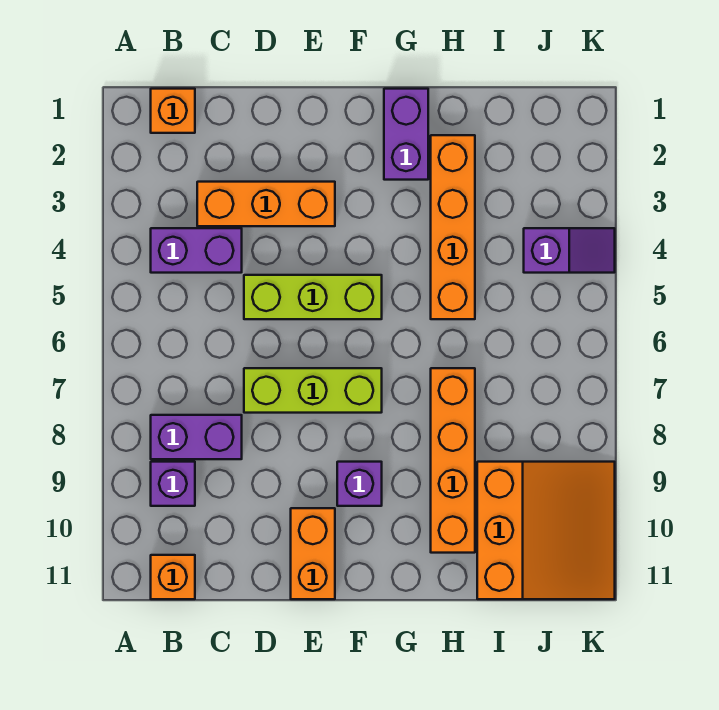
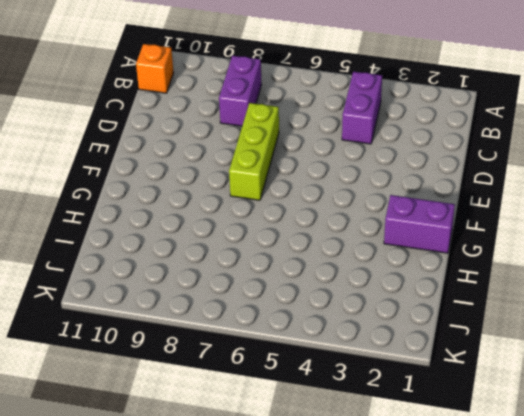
none -> orange 1x1 brick [151,89,195,133]
none -> purple 1x1 brick [151,462,195,506]
none -> orange 1x3 brick [197,182,335,226]

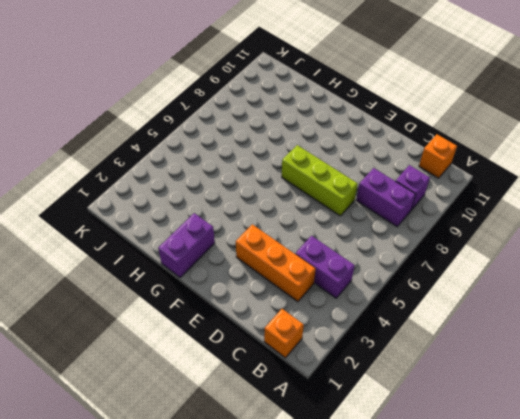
none -> lime 1x3 brick [244,275,382,319]
none -> orange 1x2 brick [291,508,335,599]
none -> purple 1x1 brick [337,462,382,506]

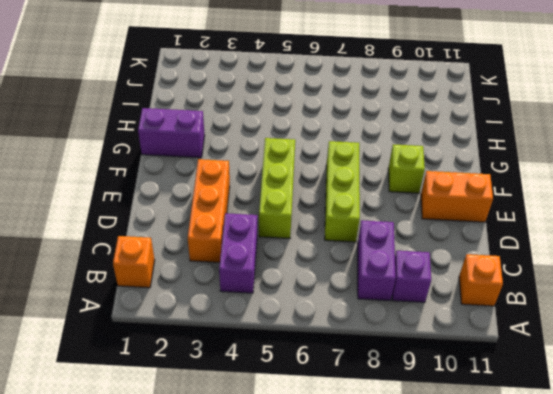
lime 1x1 brick [388,144,425,193] -> purple 1x1 brick [337,462,382,506]
none -> orange 1x4 brick [431,135,475,319]
none -> orange 1x4 brick [431,368,475,553]
none -> orange 3x3 slope [477,462,615,599]

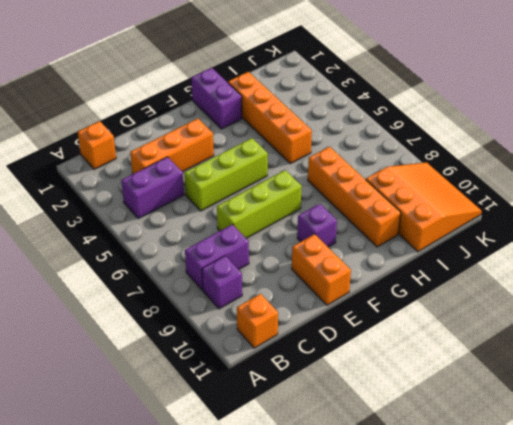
none -> purple 1x2 slope [524,228,615,273]

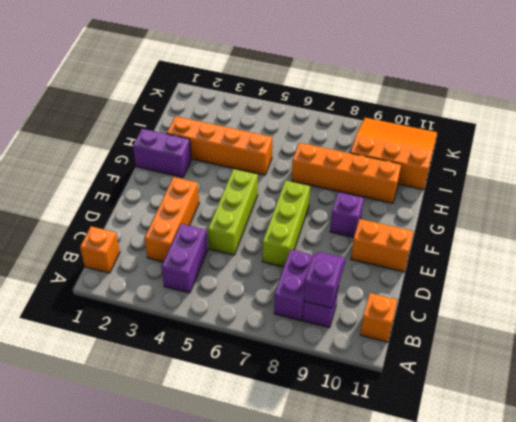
purple 1x2 slope [304,252,346,308] -> purple 1x2 slope moved to [524,228,615,273]

